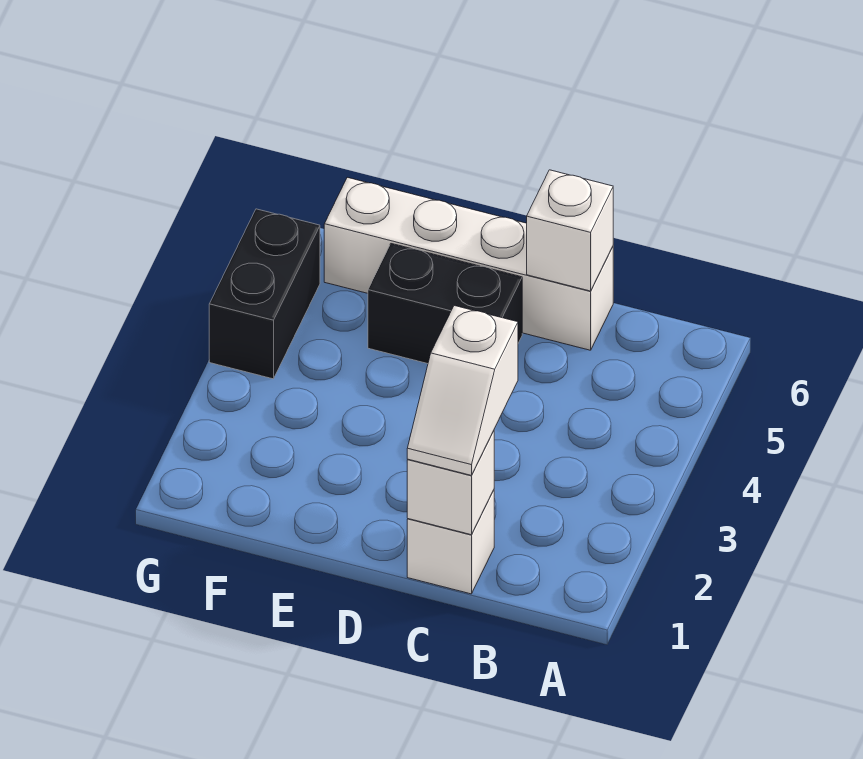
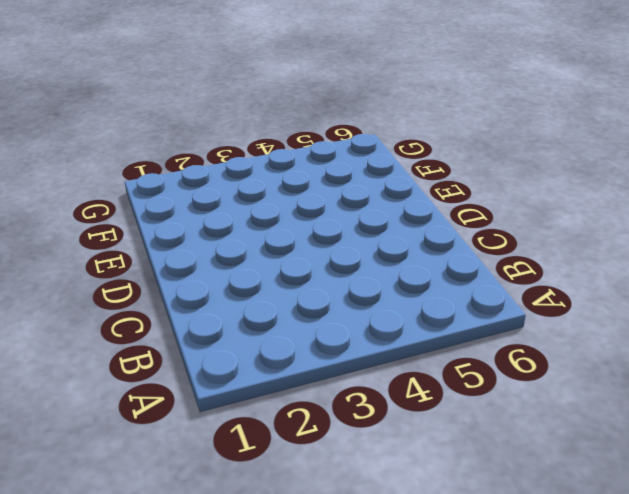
none -> white 1x1 brick [407,490,494,594]
none -> white 1x4 brick [324,177,613,350]

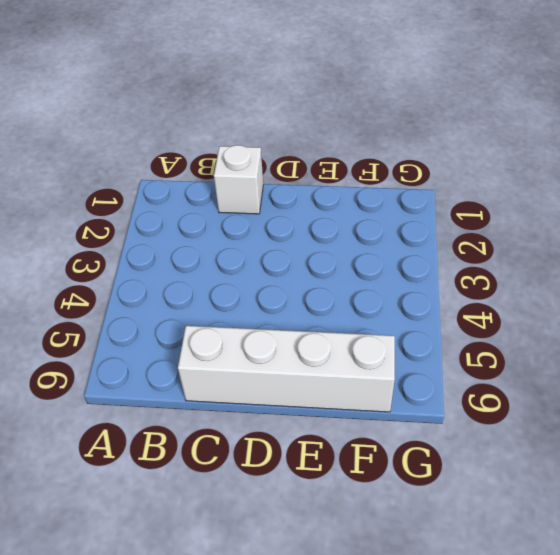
none -> black 1x2 brick [368,244,522,364]
none -> black 1x2 brick [209,209,320,379]

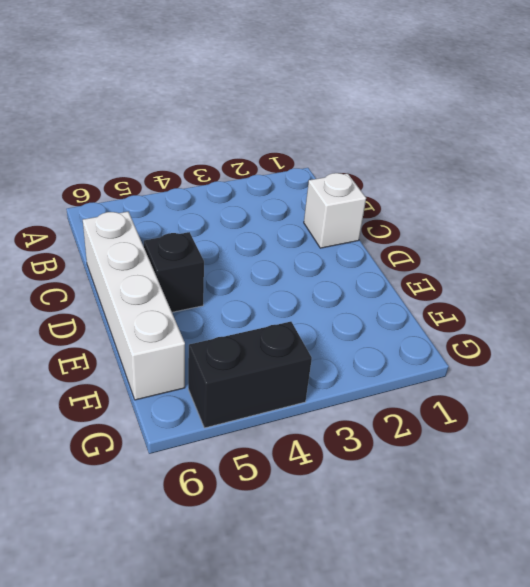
black 1x1 brick [144,232,204,312] -> black 1x2 brick [368,244,522,364]
none -> white 1x1 brick [407,431,494,535]
none -> white 1x1 brick [527,170,613,291]

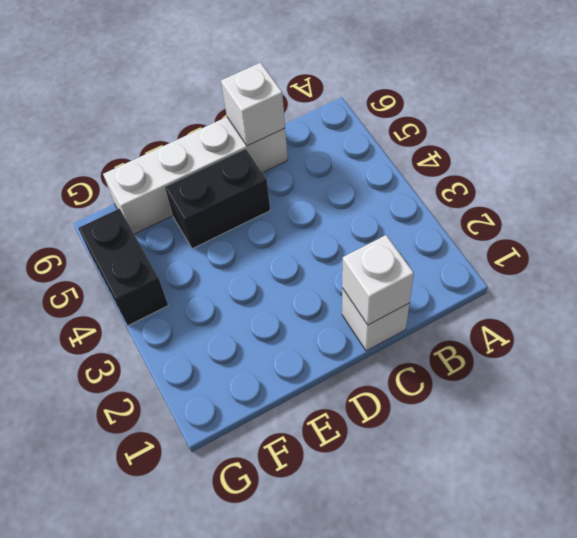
none -> white 1x2 slope [407,306,518,475]

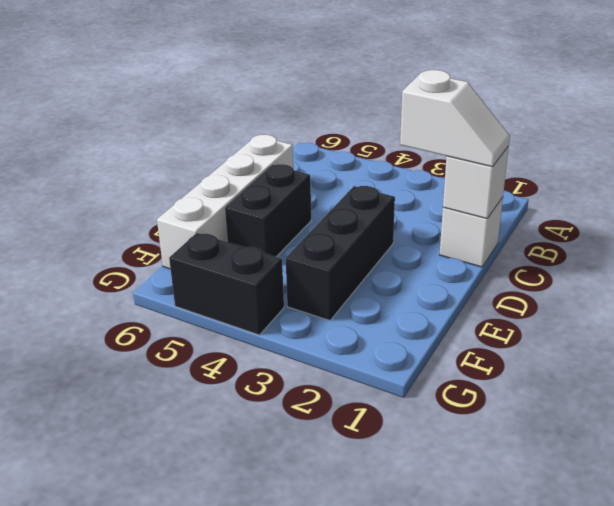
black 1x3 brick [286,186,395,321] -> none
none -> white 1x1 brick [527,170,613,291]

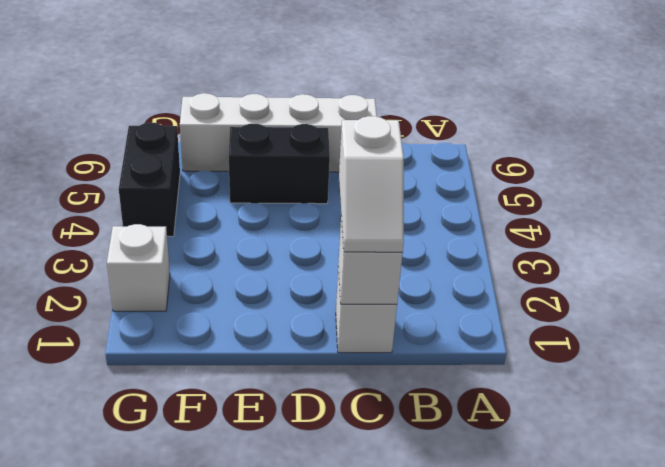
white 1x1 brick [107,224,170,311] -> white 1x1 brick moved to [527,170,613,291]

